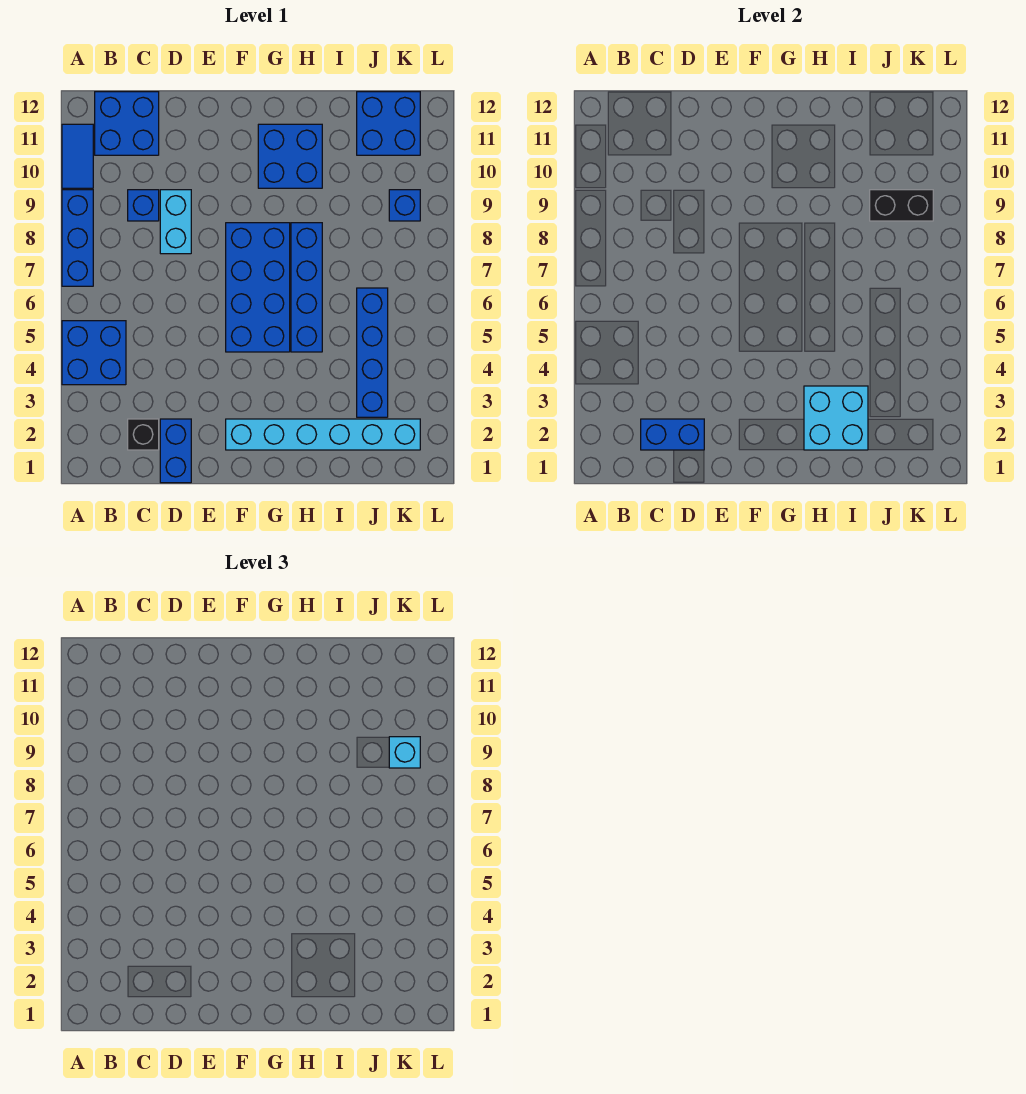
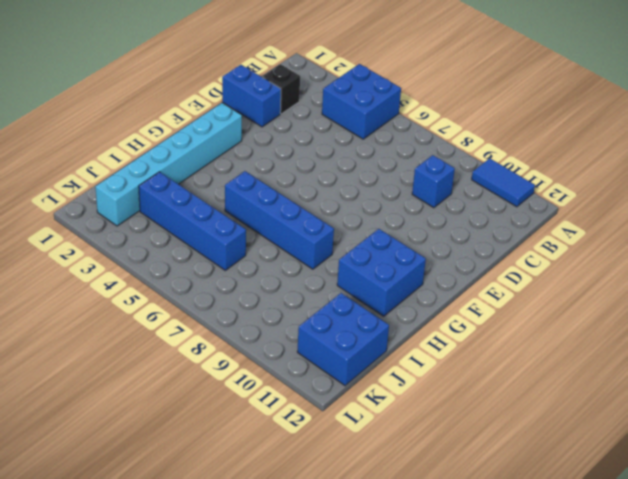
none -> blue 1x3 brick [62,190,93,286]
none -> blue 2x2 brick [95,92,159,155]
none -> cyan 1x2 brick [160,190,191,254]

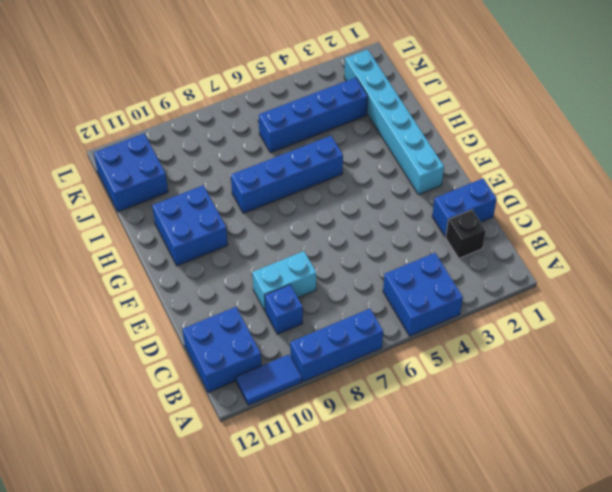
none -> blue 2x4 brick [226,223,290,352]
none -> blue 1x1 brick [389,190,420,221]
none -> blue 1x2 brick [641,419,704,450]

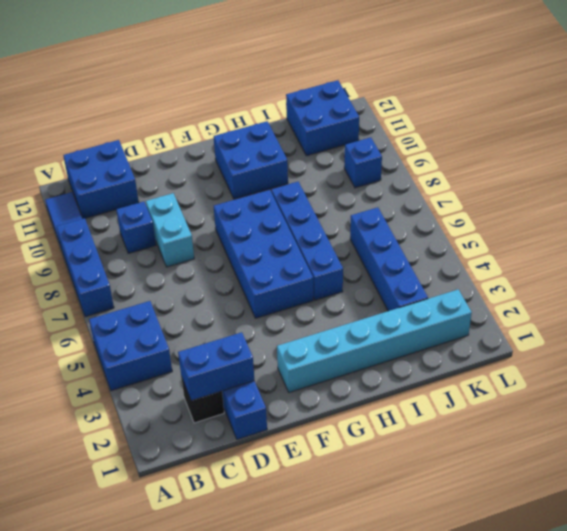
none -> cyan 2x2 brick [804,386,868,450]
none -> black 1x2 brick [870,190,933,221]
none -> cyan 1x1 brick [389,737,420,768]

